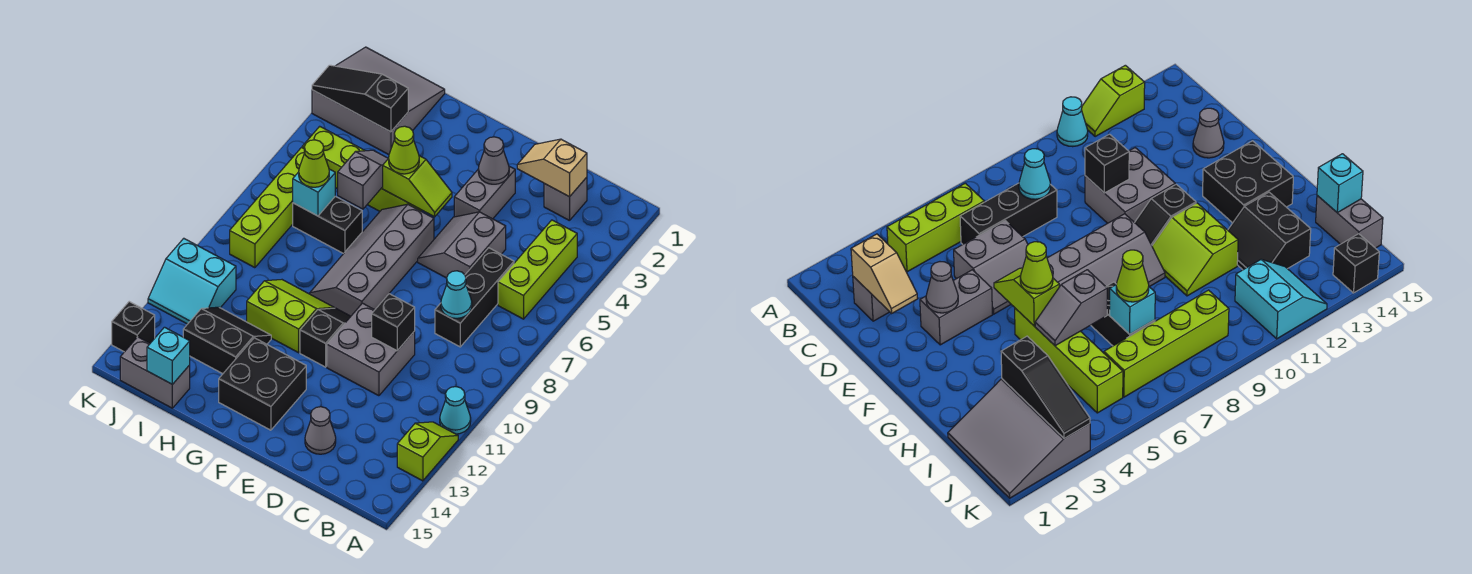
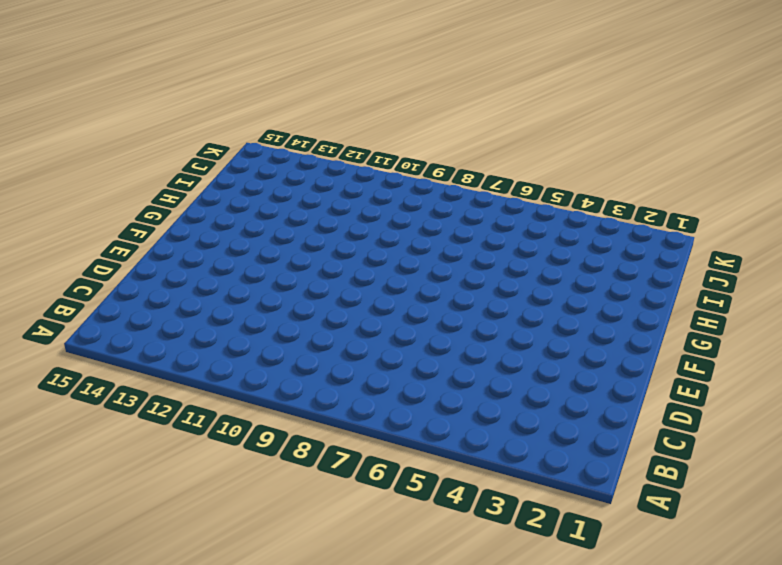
none -> cyan 1x1 cone [440,387,471,434]
none -> lime 1x2 slope [397,422,458,481]
none -> lime 1x3 brick [498,220,577,319]
none -> grey 1x1 brick [544,177,587,221]

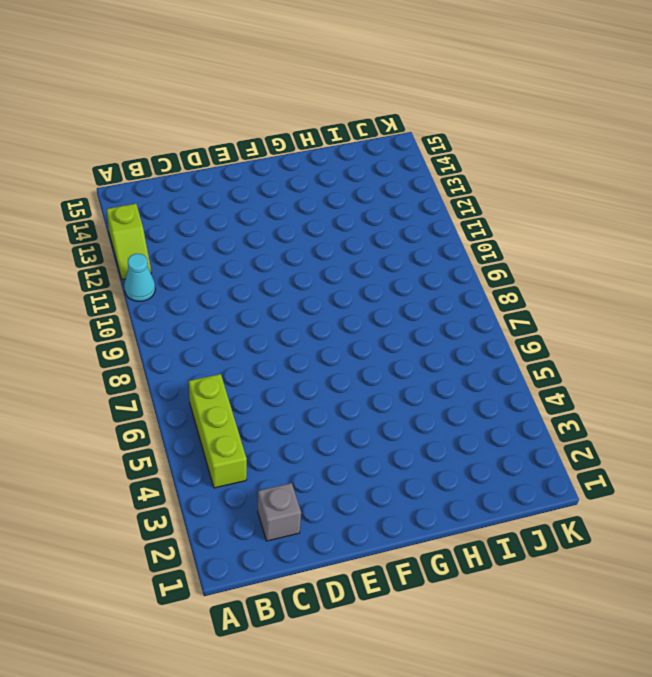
none -> black 1x3 brick [435,248,514,347]
none -> grey 2x2 slope [418,212,506,278]
none -> grey 2x2 brick [327,303,415,396]
none -> grey 1x1 cone [305,407,336,454]

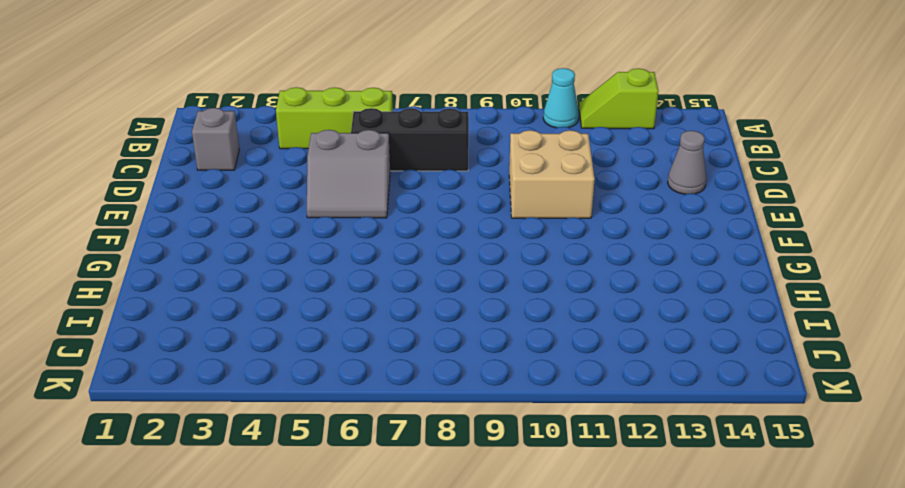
tan 2x2 brick [509,130,595,218] -> grey 2x2 brick [327,303,415,396]
none -> grey 1x2 brick [454,166,515,219]
none -> grey 2x4 slope [310,204,434,316]
none -> black 1x2 slope [300,308,351,367]
none -> black 2x2 brick [219,338,306,430]

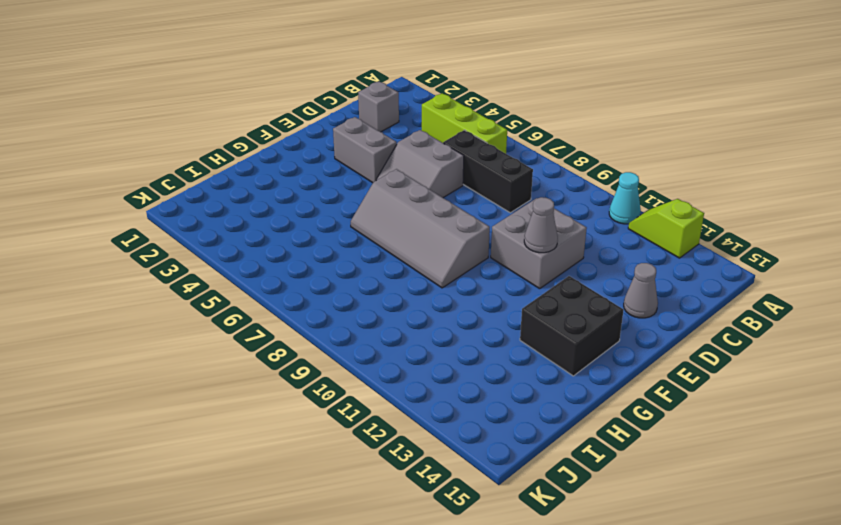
grey 1x1 cone [524,197,558,253] -> grey 1x1 cone moved to [478,137,509,184]
none -> black 1x2 slope [300,308,351,367]
none -> lime 1x4 brick [302,126,422,211]
none -> lime 2x2 slope [247,280,334,353]
none -> black 1x2 brick [293,196,362,254]

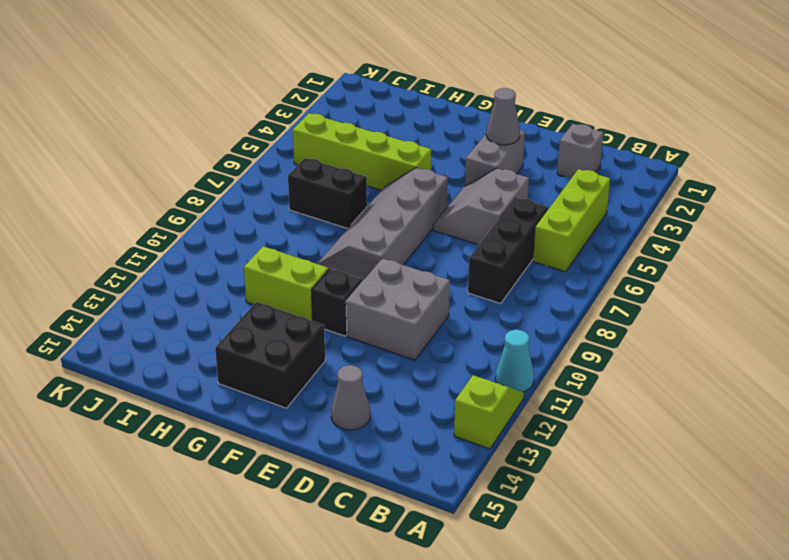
none -> black 2x2 slope [183,307,271,374]
none -> grey 3x3 slope [312,47,445,155]
none -> grey 1x2 brick [120,337,190,408]
none -> lime 1x4 brick [230,147,305,268]

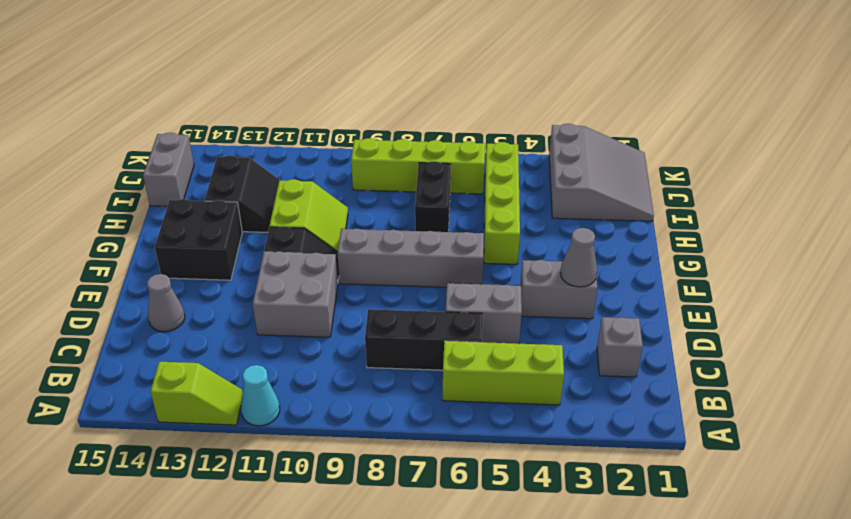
none -> cyan 2x2 slope [148,238,236,324]
none -> black 1x1 brick [112,302,155,352]
none -> tan 1x2 slope [517,139,587,197]
none -> cyan 1x1 cone [441,271,472,318]

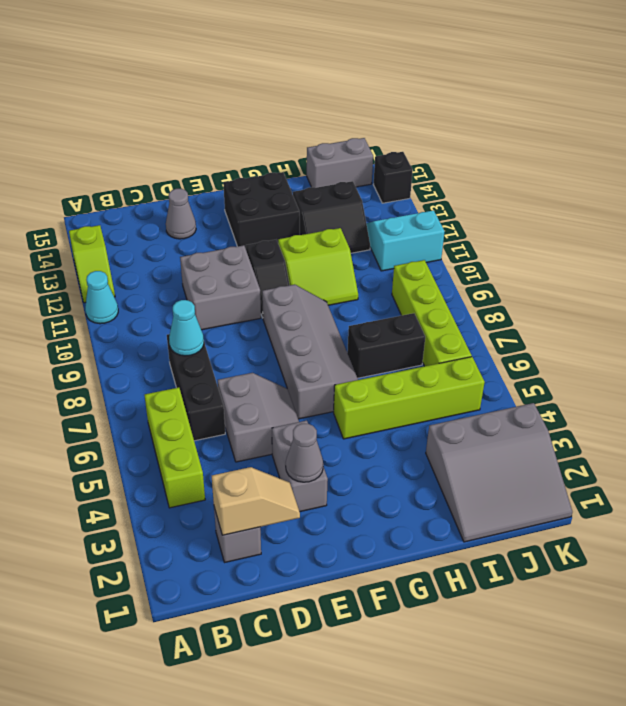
none -> black 1x1 brick [372,294,415,351]
none -> lime 1x2 slope [383,156,452,217]
none -> grey 1x2 slope [338,150,388,209]
none -> black 1x3 slope [312,65,408,132]

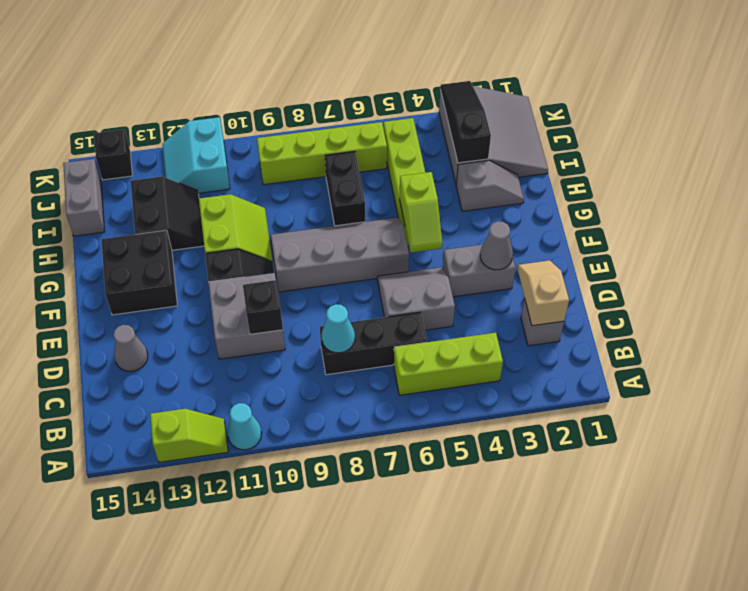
grey 1x2 slope [456,160,524,211] -> grey 1x2 slope moved to [338,150,388,209]
none -> cyan 1x1 brick [293,169,335,216]
none -> cyan 1x1 brick [147,327,190,384]
none -> lime 1x1 cone [389,126,419,174]
none -> lime 1x1 cone [299,140,329,187]

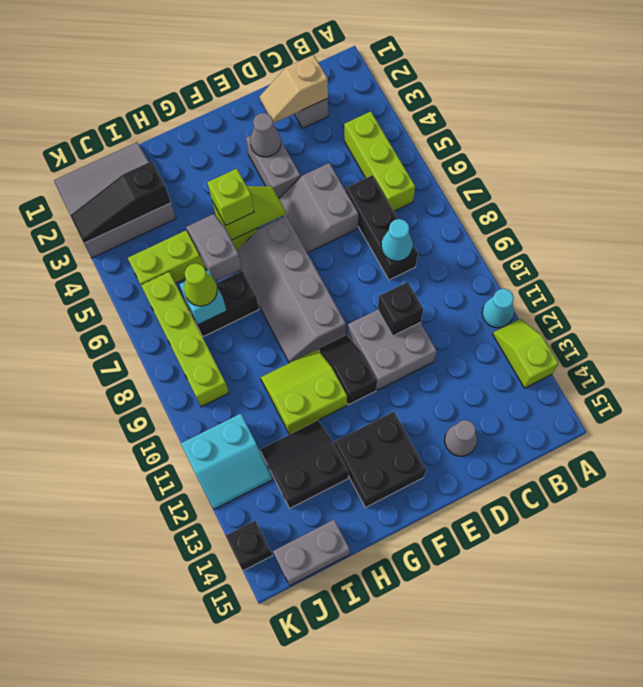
lime 1x1 brick [207,169,254,225] -> lime 1x1 cone [389,126,419,174]
none -> cyan 1x1 brick [147,327,190,384]

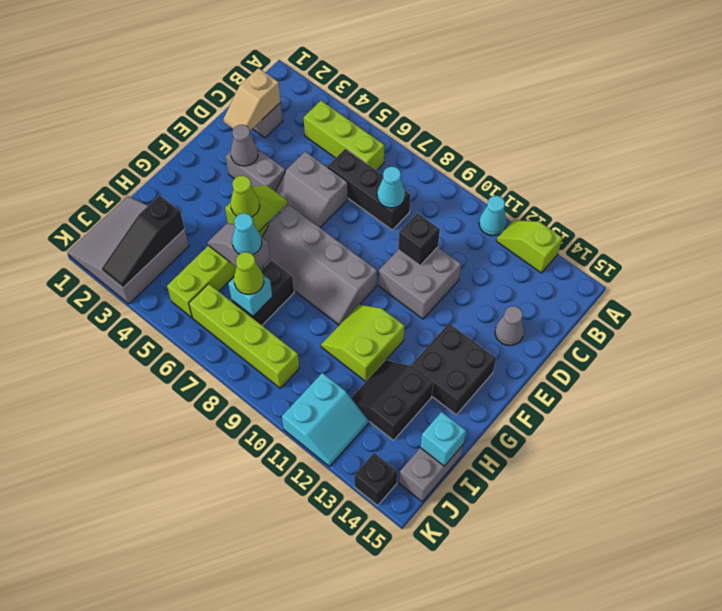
cyan 1x1 cone [232,213,262,255] -> none
none -> black 1x2 slope [300,308,351,367]

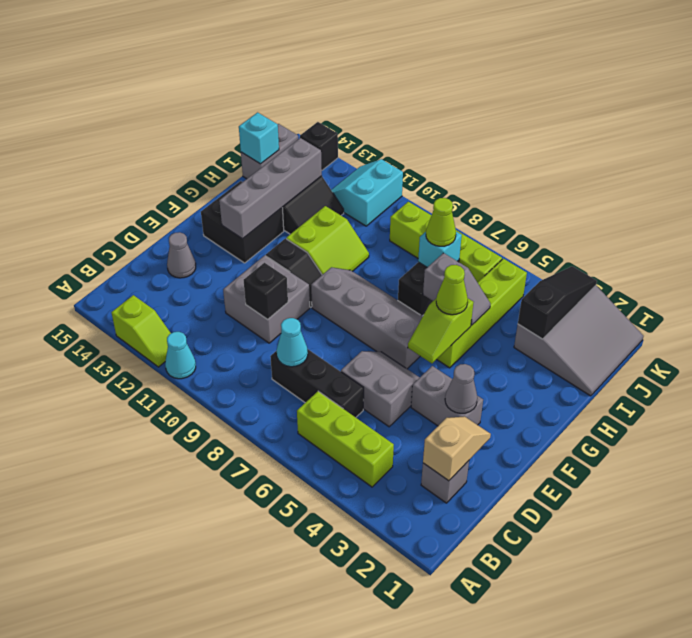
grey 1x4 brick [219,138,322,239] -> none

